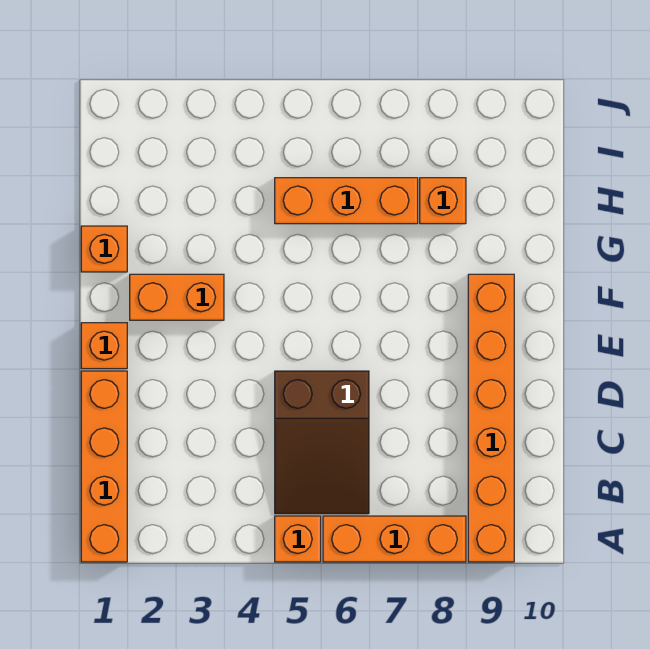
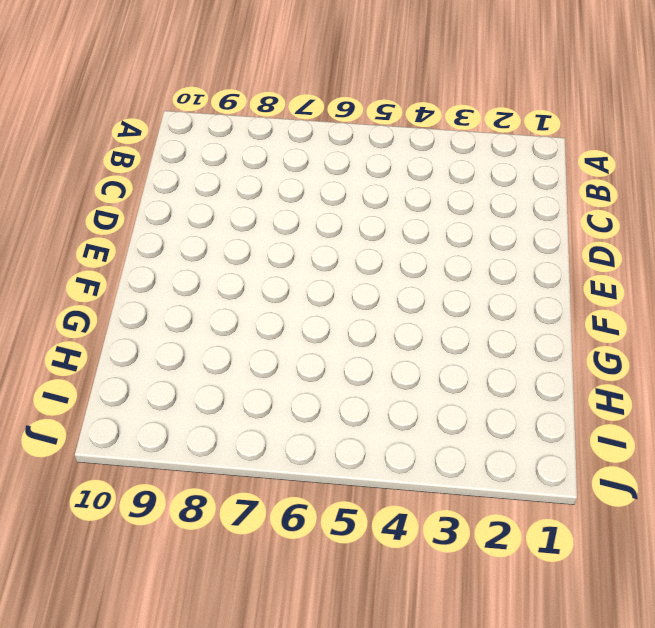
none -> orange 1x4 brick [81,371,127,562]
none -> orange 1x1 brick [275,516,321,562]

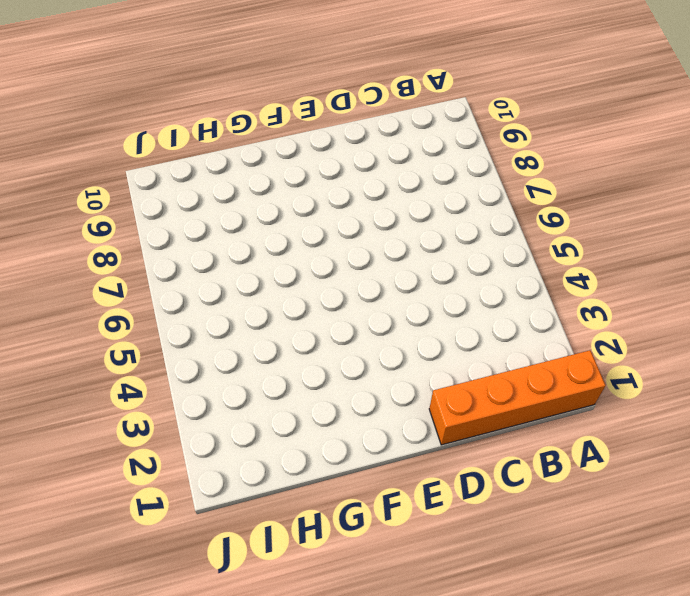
none -> orange 1x1 brick [275,516,321,562]
none -> orange 1x3 brick [323,516,466,562]

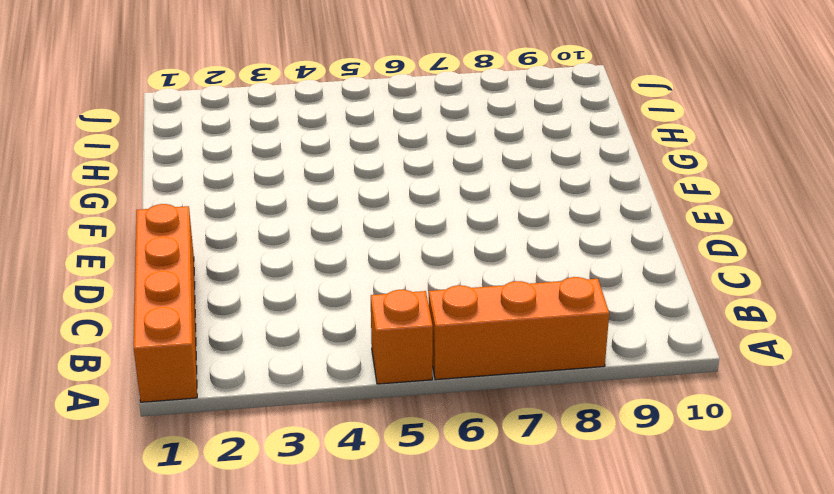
none -> orange 1x6 brick [468,274,514,562]
none -> brown 2x3 slope [275,371,369,514]

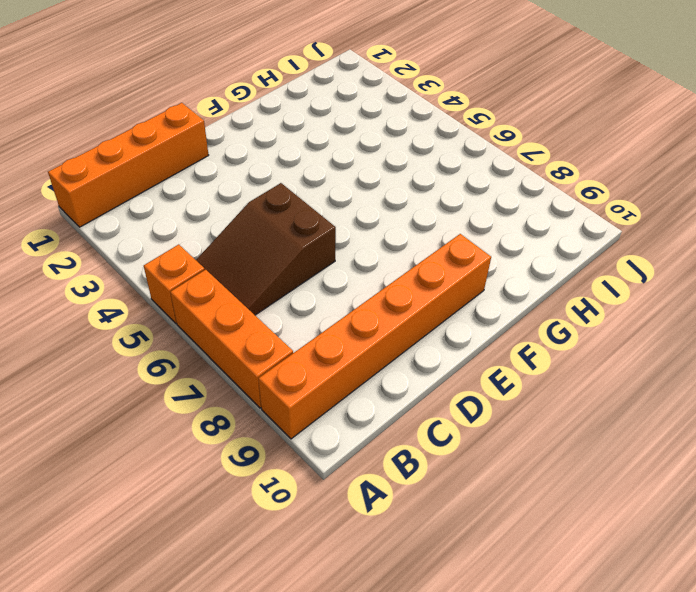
none -> orange 1x1 brick [81,323,127,369]
none -> orange 1x2 brick [130,274,224,320]

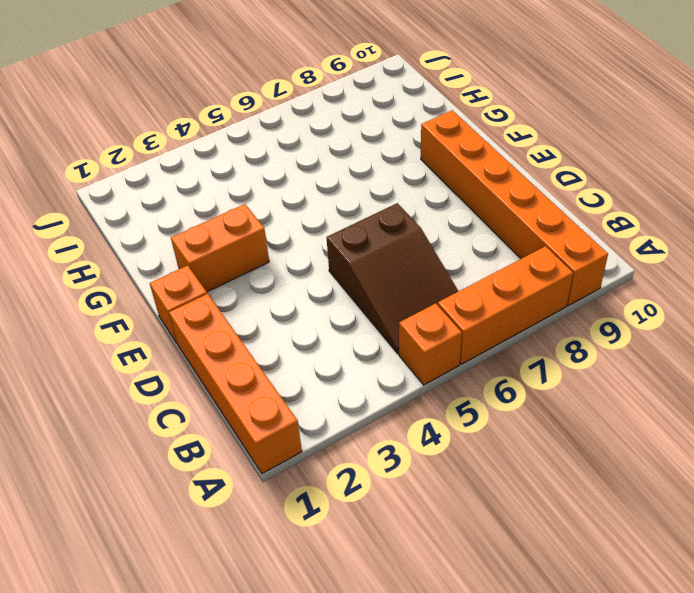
none -> orange 1x1 brick [81,226,127,272]
none -> orange 1x3 brick [275,178,418,224]

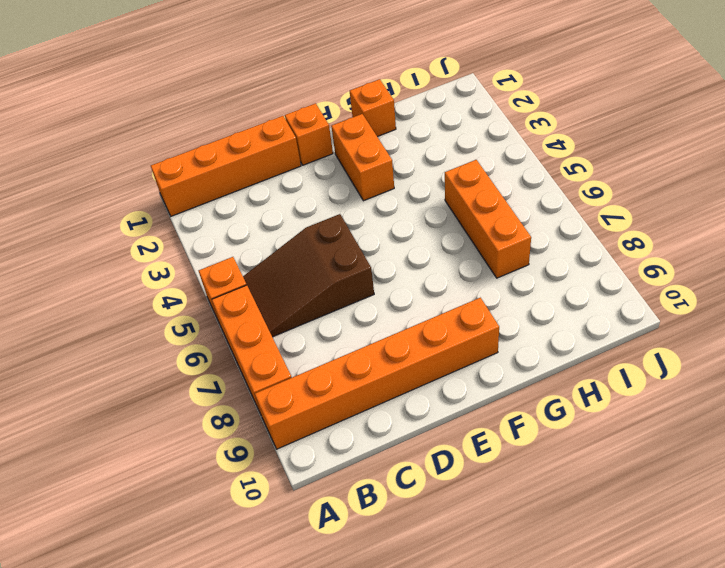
none -> orange 1x1 brick [420,178,466,224]

